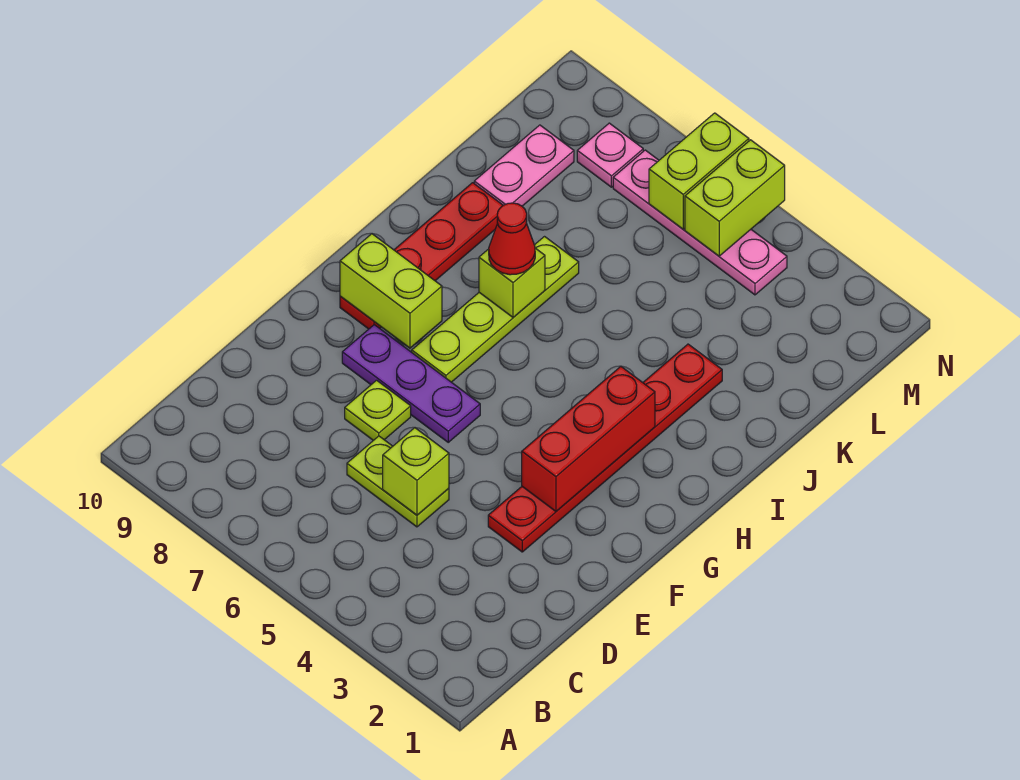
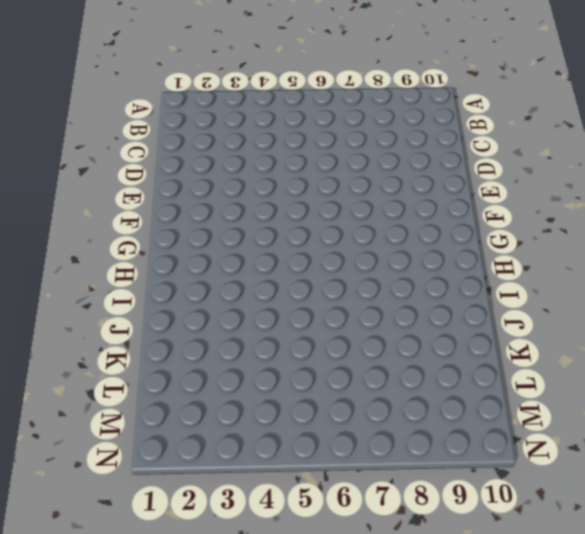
none -> lime 1x2 plate [347,436,449,527]
none -> red 1x6 plate [488,344,722,552]
none -> lime 1x1 plate [345,380,411,440]

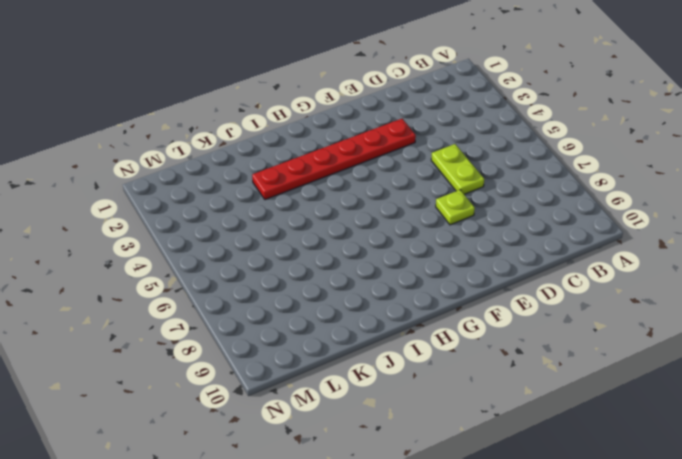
none -> purple 1x3 plate [342,325,480,442]
none -> lime 1x4 plate [412,237,579,382]
none -> red 1x4 plate [340,183,503,329]

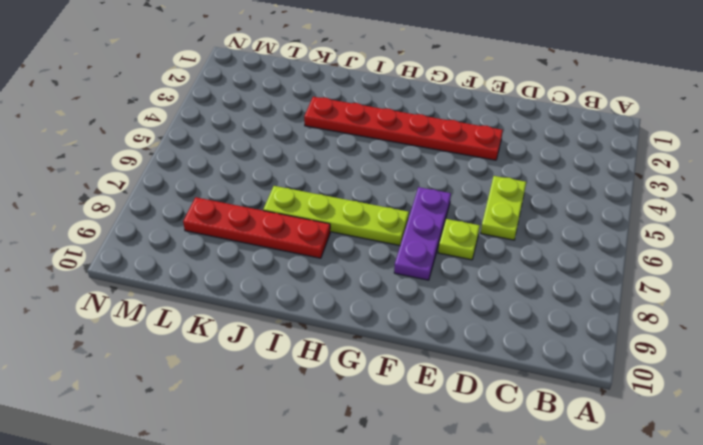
red 1x4 plate [183,197,330,258] -> red 1x4 plate moved to [340,183,503,329]
none -> pink 1x2 plate [474,125,574,206]
none -> pink 1x4 plate [613,150,787,295]
none -> pink 1x1 plate [577,123,643,187]

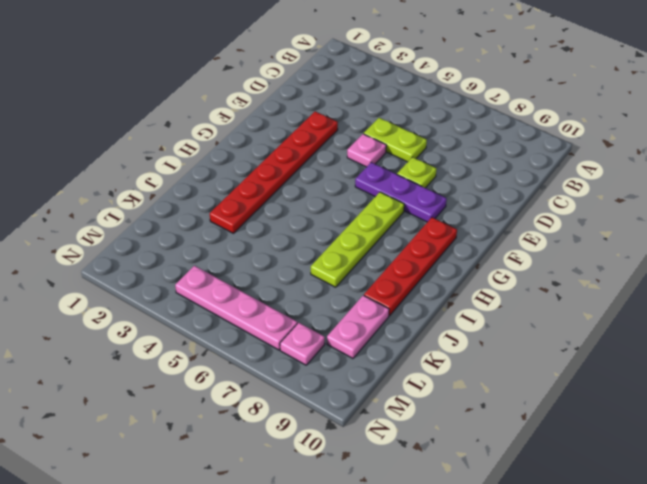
pink 1x1 plate [347,134,386,167] -> none
none -> lime 1x1 brick [383,428,449,515]
none -> red 1x3 brick [522,367,655,511]
none -> lime 1x2 brick [340,234,442,348]

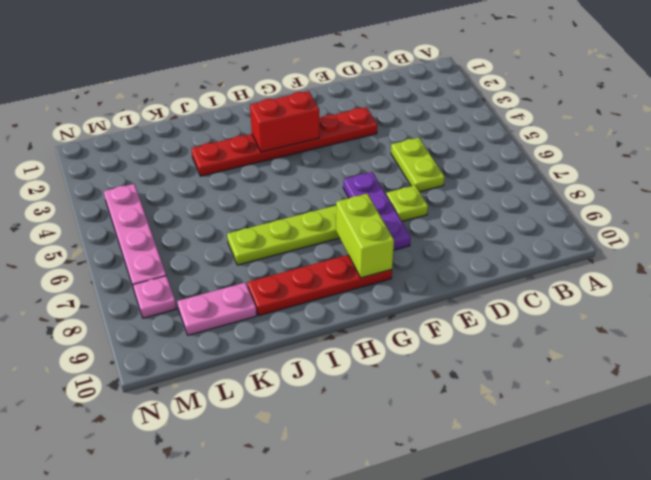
red 1x2 brick [250,91,319,152] -> red 1x3 brick [522,367,655,511]
none -> lime 1x1 brick [383,428,449,515]
none -> lime 1x1 brick [479,248,545,317]
none -> lime 1x2 brick [685,140,785,256]

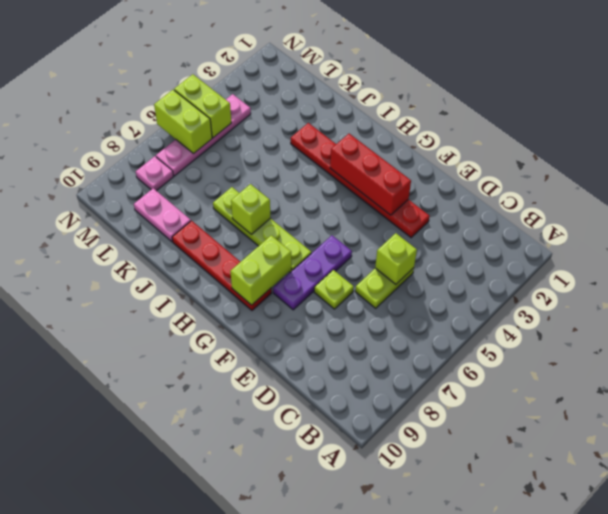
none -> red 1x1 cone [489,203,535,275]

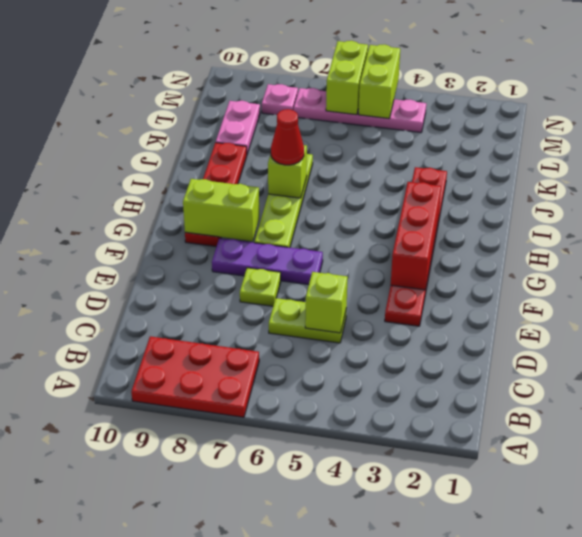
red 2x3 plate [131,336,259,417] -> none

